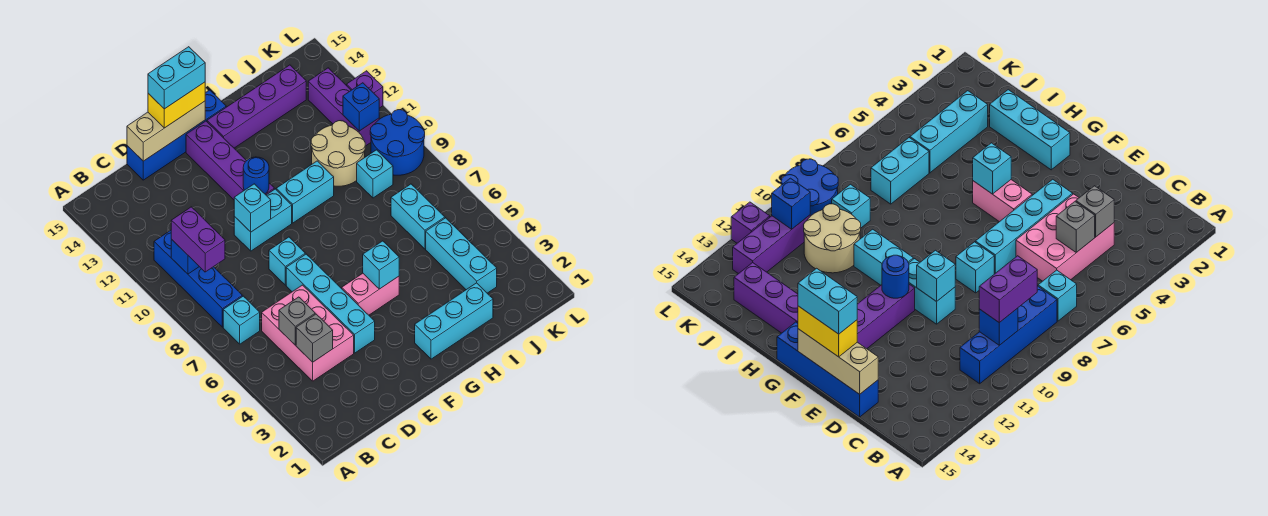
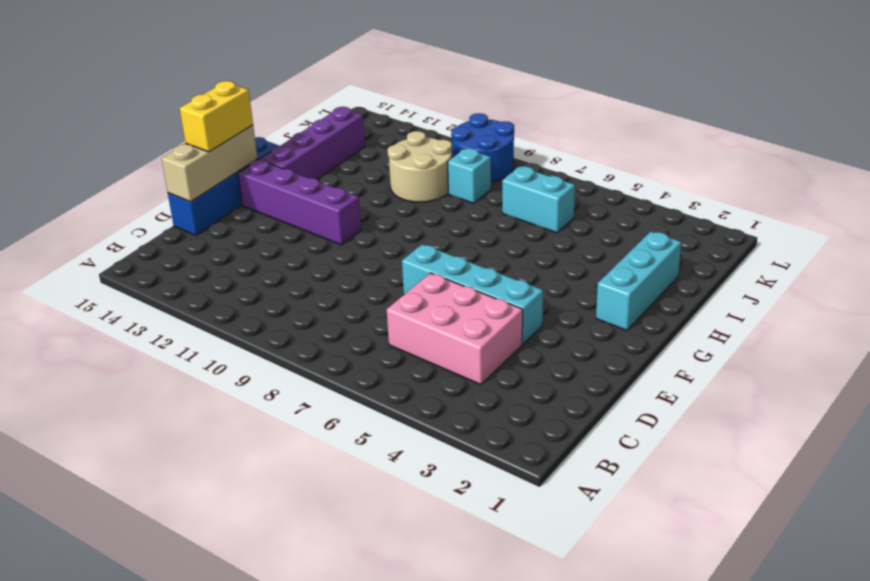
none -> cyan 1x1 brick [223,296,260,344]
none -> blue 1x4 brick [154,230,242,327]
none -> cyan 1x1 brick [269,237,305,285]
none -> cyan 1x2 brick [234,189,292,251]

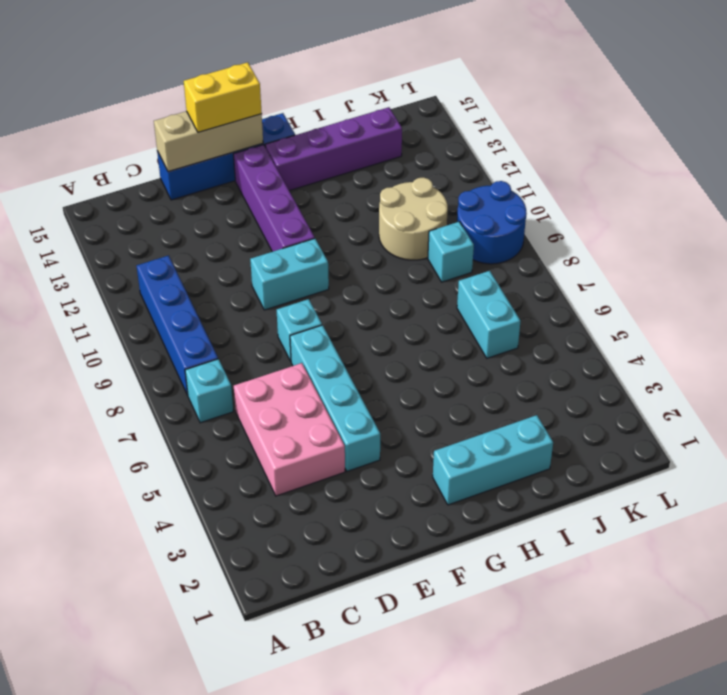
none -> pink 1x2 brick [342,273,399,315]
none -> cyan 1x2 brick [276,161,334,223]
none -> cyan 1x3 brick [426,218,497,293]
none -> purple 1x3 brick [308,68,379,146]

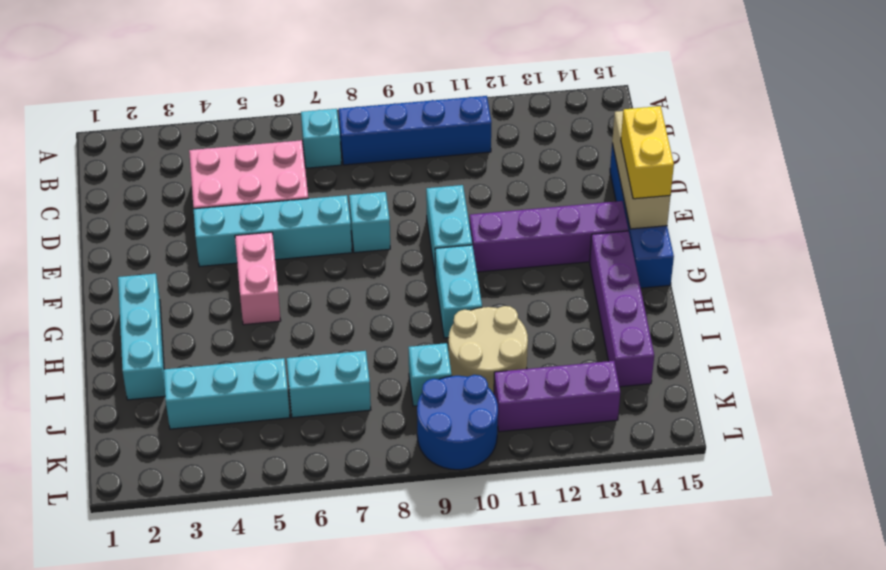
none -> purple 1x1 brick [347,71,383,108]
none -> blue 1x1 brick [171,240,199,274]
none -> grey 1x1 brick [296,314,333,362]
none -> grey 1x1 brick [279,297,315,345]

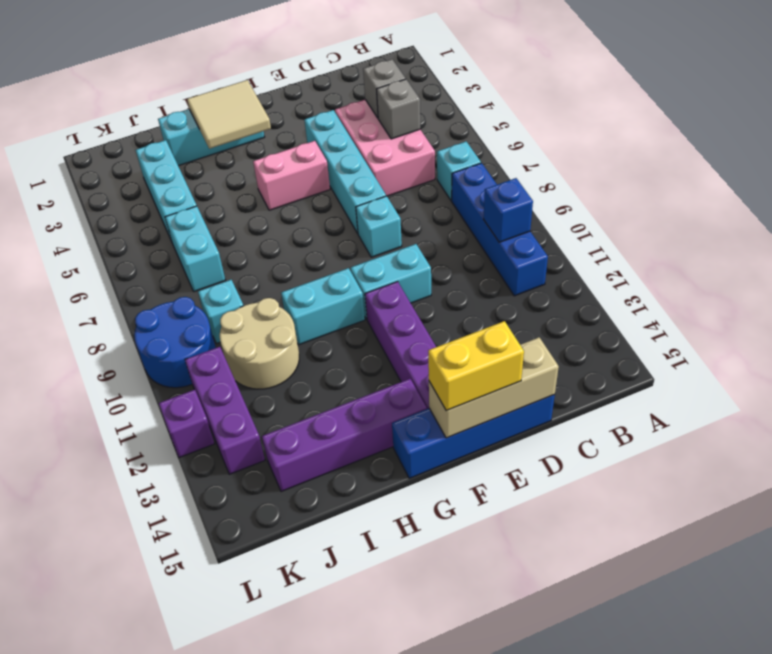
tan 2x2 tile [187,80,271,149] -> none
none -> cyan 1x1 brick [234,184,271,232]
none -> blue 1x1 round brick [243,157,269,194]
none -> cyan 1x1 brick [363,241,399,289]
none -> blue 1x1 brick [343,83,379,131]

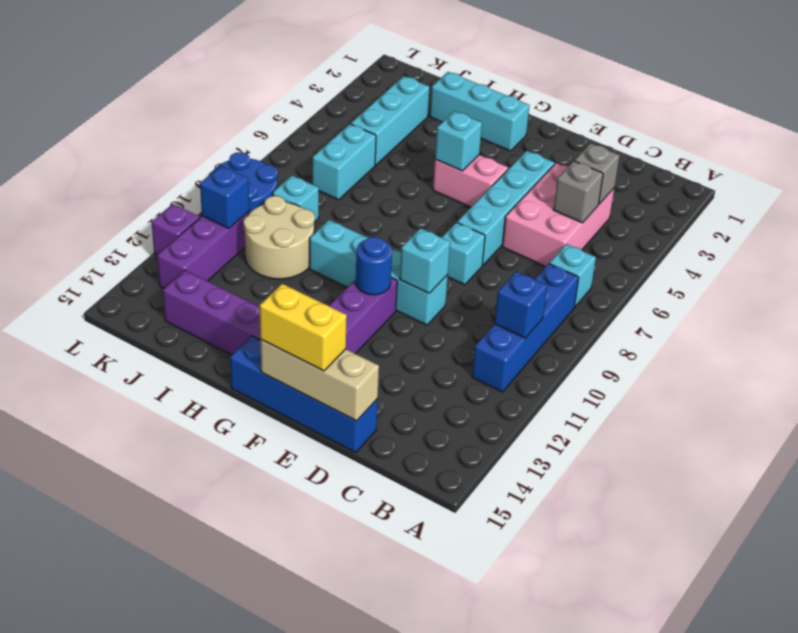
none -> purple 1x2 brick [171,207,225,272]
none -> cyan 1x2 brick [148,47,205,109]

